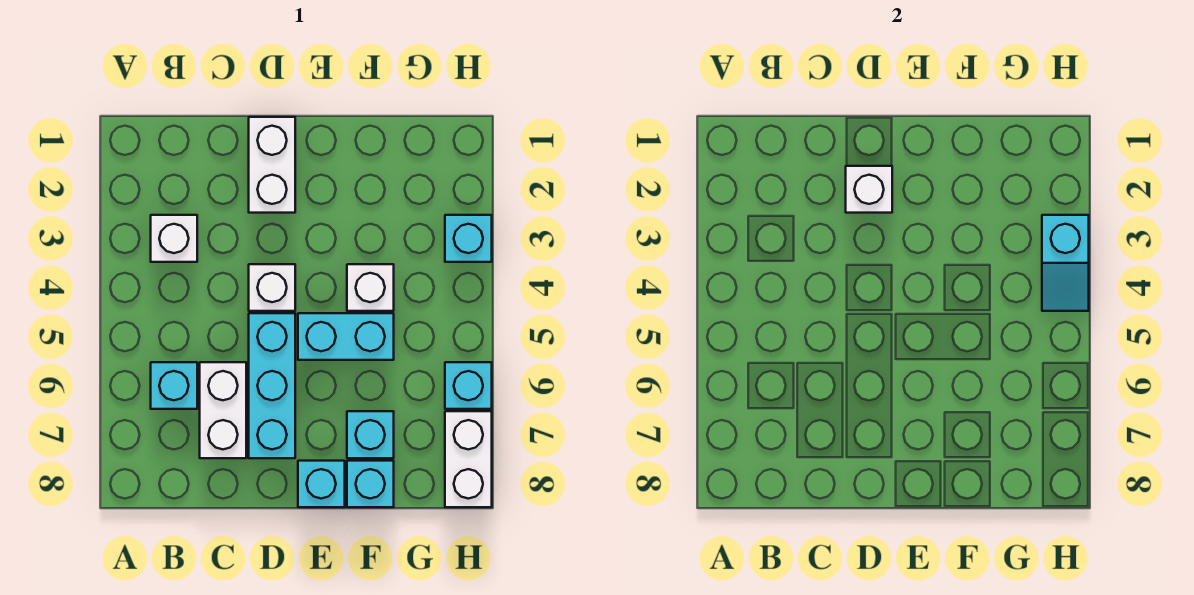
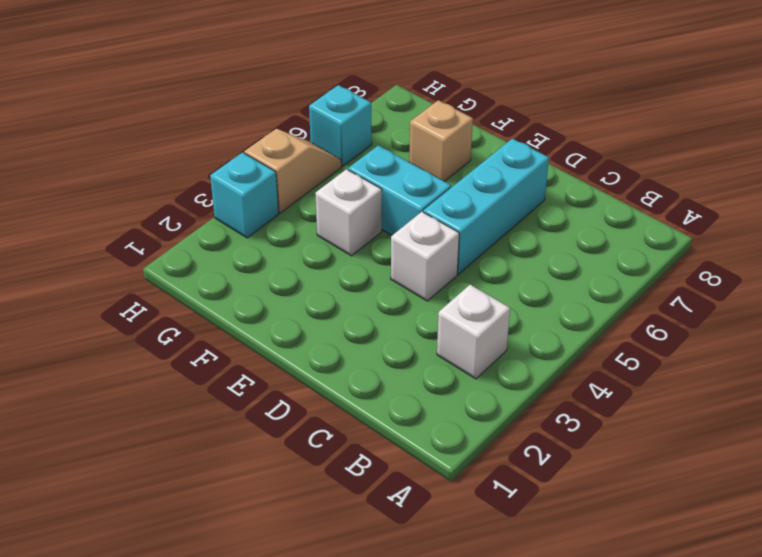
tan 1x1 brick [409,100,473,182] -> cyan 1x1 brick [347,411,394,458]
tan 1x2 slope [244,129,342,213] -> none
none -> cyan 1x1 brick [151,362,197,409]
none -> white 1x2 brick [200,362,246,458]
none -> white 1x2 brick [249,117,295,213]

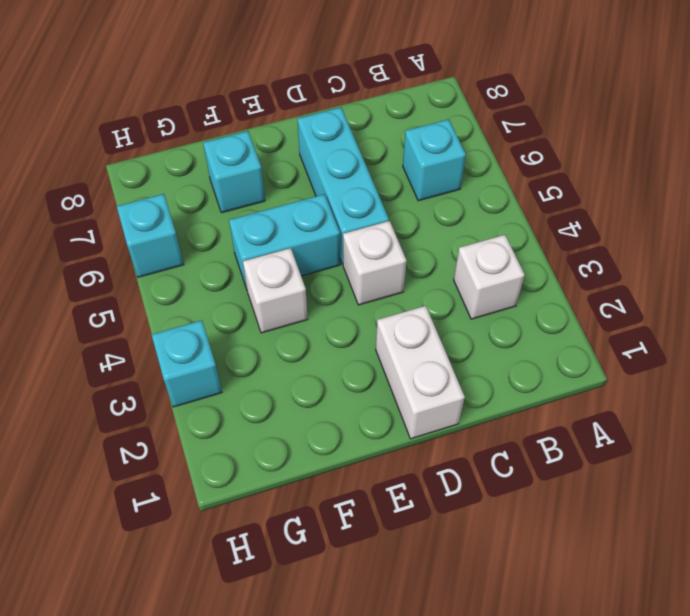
none -> white 1x2 brick [200,362,246,458]
none -> cyan 1x1 brick [298,461,345,507]
none -> cyan 1x1 brick [347,461,394,507]

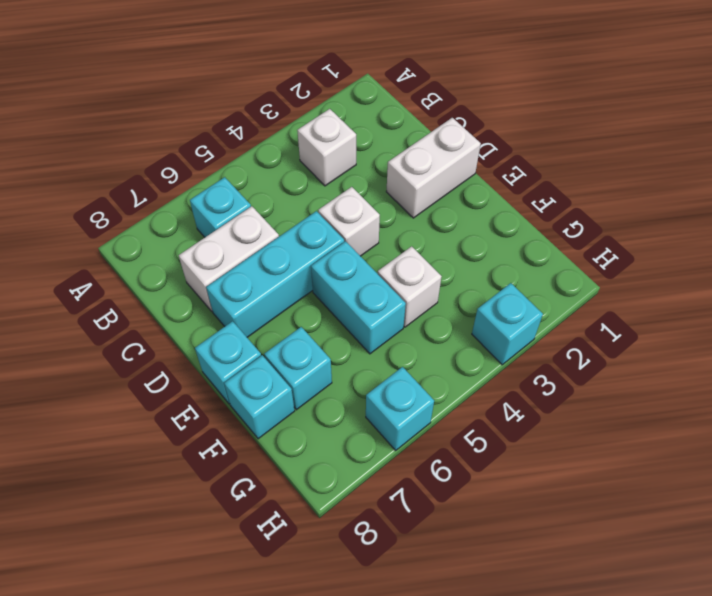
none -> white 1x2 brick [445,411,492,507]
none -> white 1x1 brick [846,166,892,213]
none -> cyan 1x2 slope [1042,215,1089,311]

